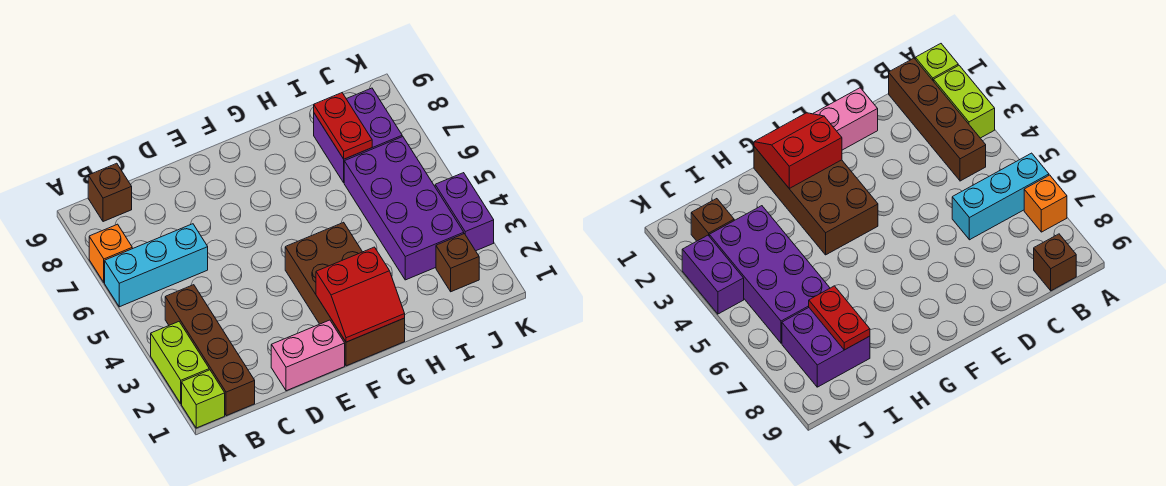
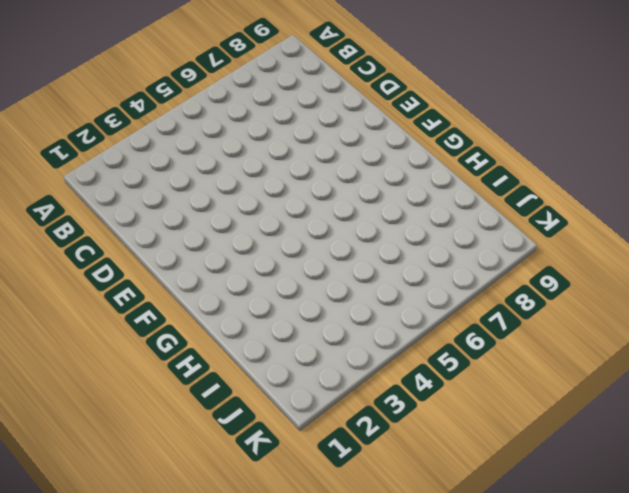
none -> lime 1x1 brick [182,370,225,428]
none -> lime 1x2 brick [151,322,209,404]
none -> cyan 1x3 brick [105,224,208,307]

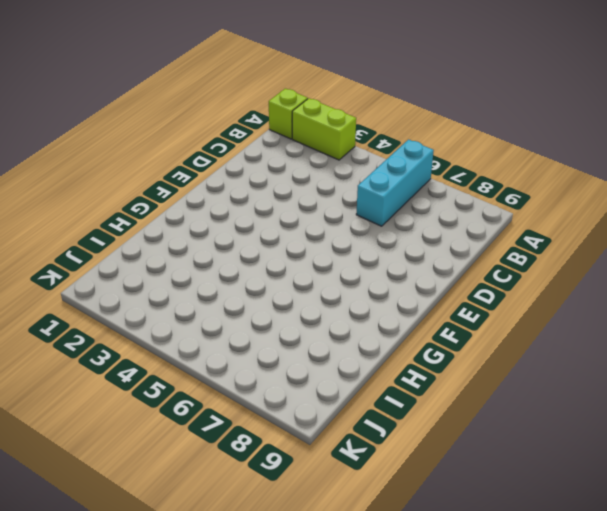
none -> orange 1x1 brick [89,224,132,282]
none -> brown 1x4 brick [165,285,255,416]
none -> brown 1x1 brick [88,163,132,222]

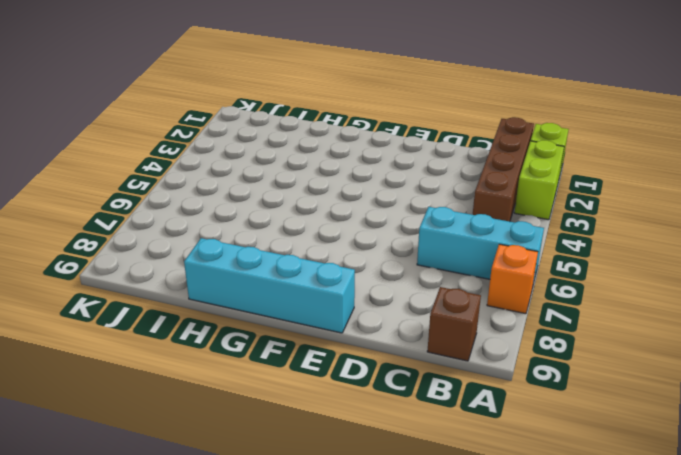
cyan 1x4 brick [184,238,355,333] -> none
none -> pink 1x2 brick [271,320,345,391]
none -> brown 2x4 brick [285,222,405,366]
none -> purple 2x4 brick [344,137,464,280]

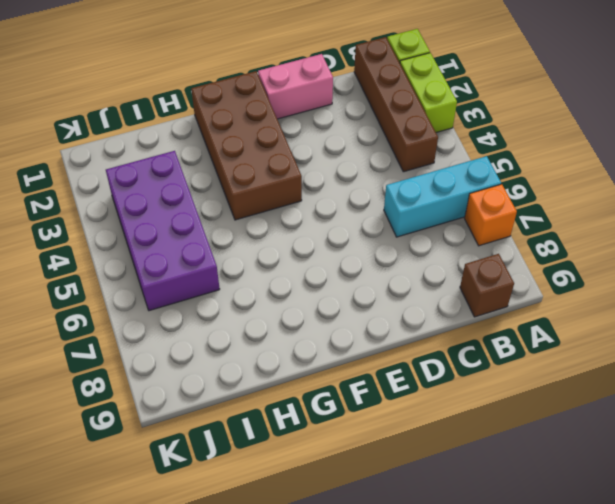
none -> purple 2x2 brick [314,88,402,183]
none -> brown 1x1 brick [436,234,479,292]
none -> purple 1x2 brick [435,173,494,251]

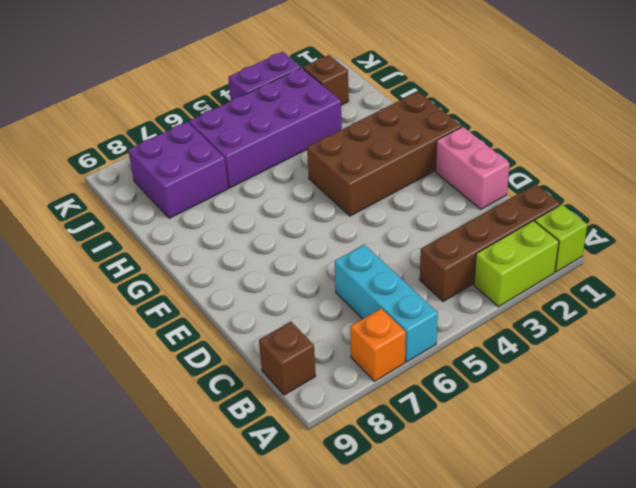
none -> red 2x2 slope [316,247,405,342]
none -> red 1x2 plate [314,93,372,159]

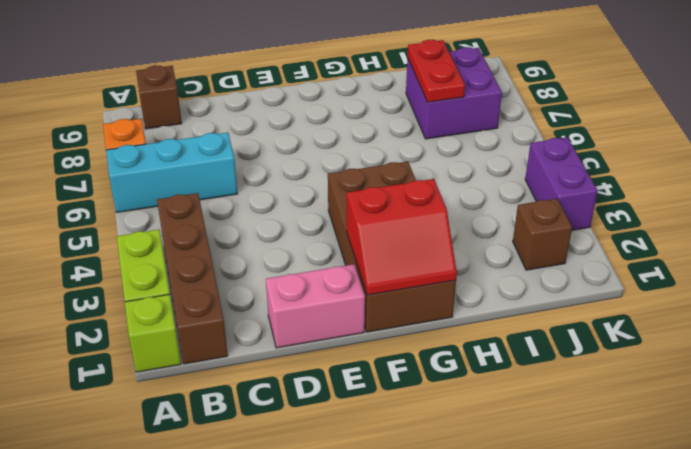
none -> purple 2x4 brick [344,137,464,280]

